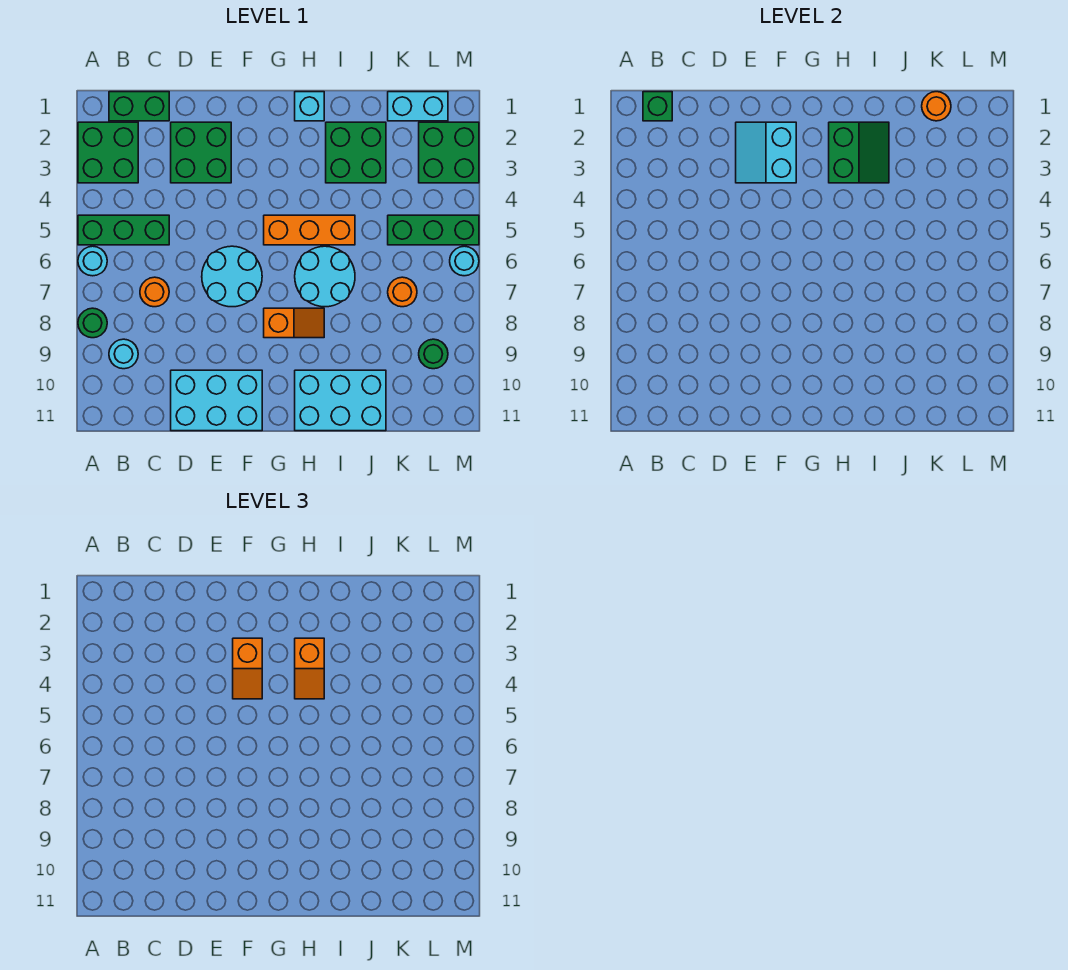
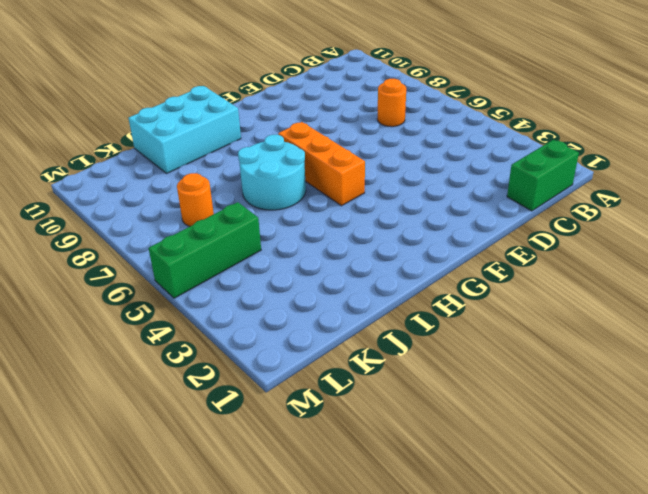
orange 1x3 brick [278,122,365,206] -> orange 1x3 brick turned to [264,215,355,245]
none -> green 2x2 brick [78,122,138,183]
none -> green 1x3 brick [78,215,169,245]
none -> cyan 1x1 round brick [78,246,107,276]

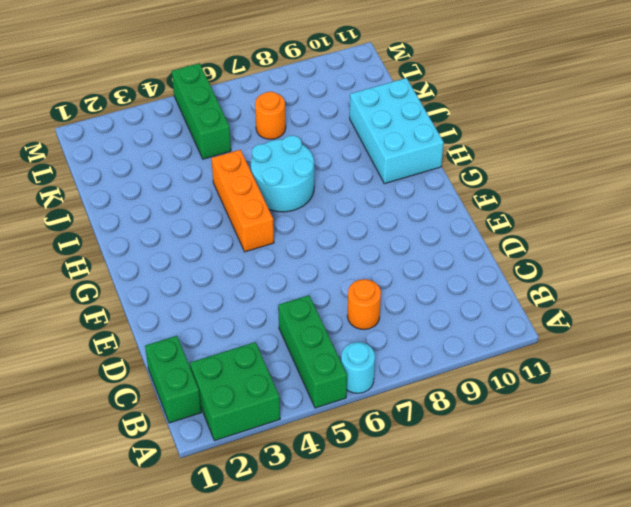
none -> green 1x1 round brick [78,308,107,338]
none -> cyan 1x1 round brick [109,339,138,369]
none -> green 2x2 brick [171,122,231,183]

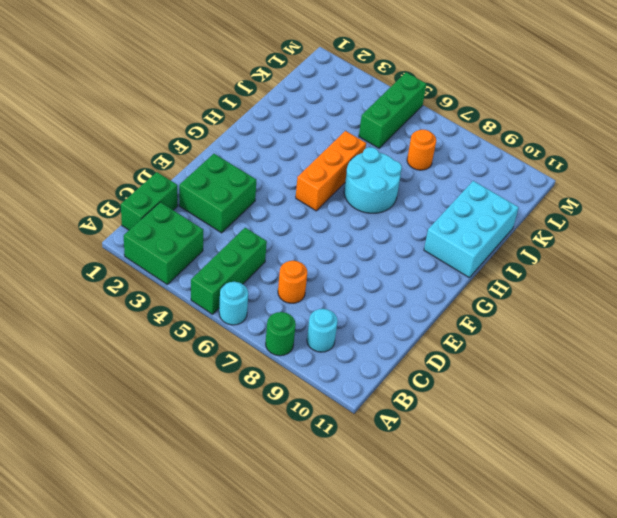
none -> cyan 2x3 brick [171,370,262,431]
none -> cyan 2x2 round brick [202,246,262,307]
none -> orange 1x2 slope [264,308,324,338]

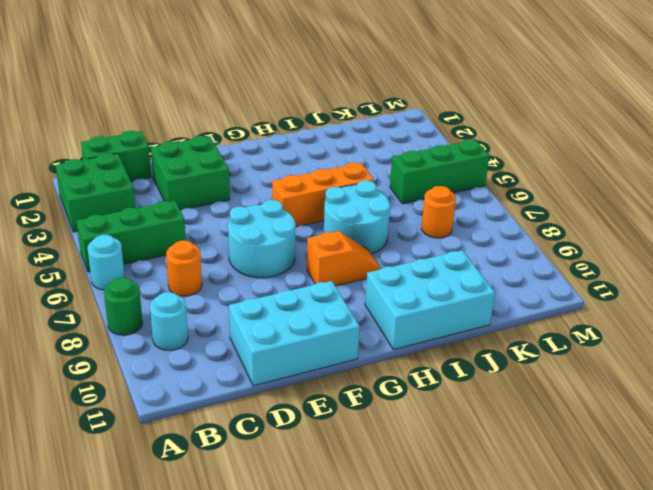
none -> cyan 1x1 brick [295,92,324,121]
none -> green 2x2 brick [326,122,386,183]
none -> cyan 1x2 brick [388,92,448,121]

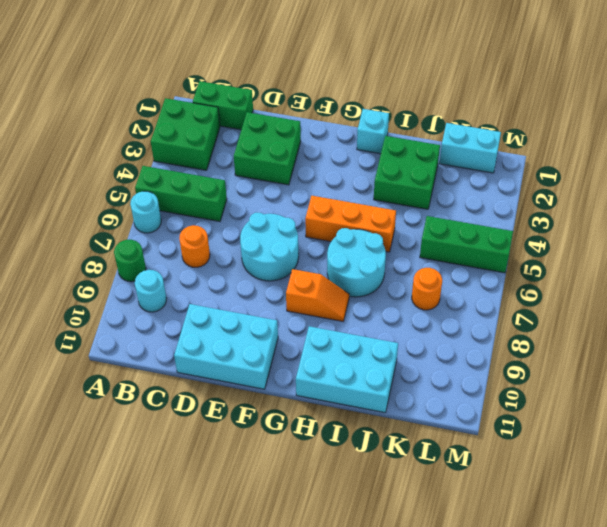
none -> green 2x2 brick [419,122,479,183]
none -> green 1x1 round brick [419,339,448,369]
none -> cyan 1x1 round brick [450,246,479,276]

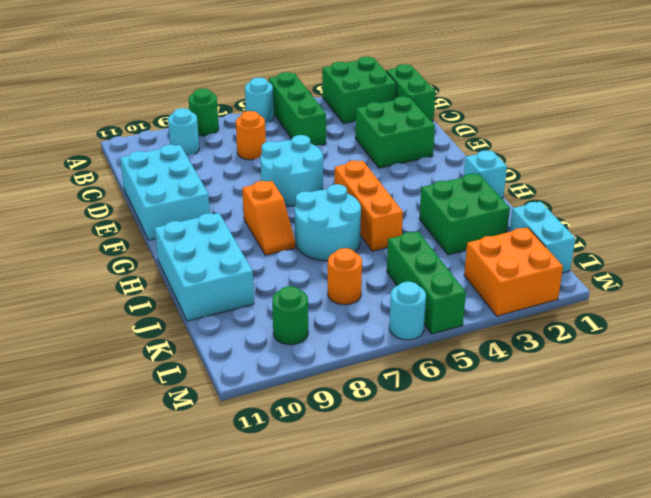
orange 2x2 brick [464,227,563,316] -> green 2x2 brick [419,122,479,183]
none -> green 1x1 brick [643,92,672,121]
none -> cyan 2x2 slope [736,122,796,183]
none -> green 2x2 slope [829,122,889,183]

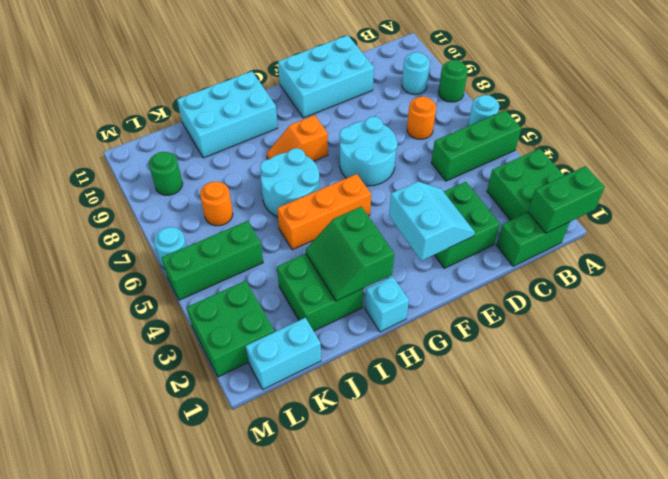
green 1x2 brick [528,166,605,233] -> green 1x1 brick [643,92,672,121]
none -> orange 1x1 round brick [922,92,951,121]
none -> orange 1x2 slope [233,638,262,699]
none -> orange 1x2 slope [295,638,324,699]

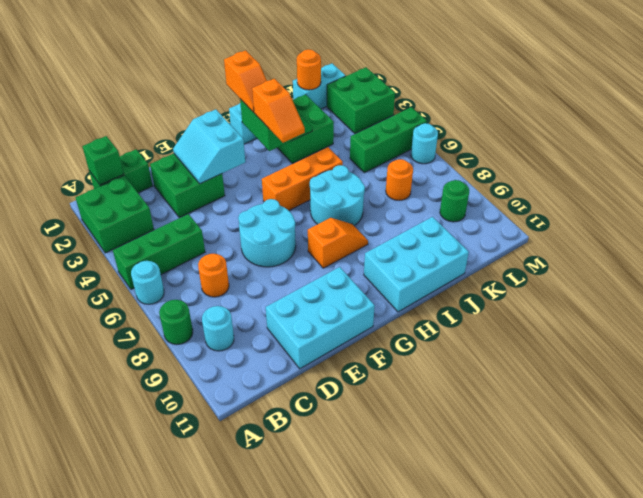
orange 1x2 slope [224,50,267,112] -> orange 1x2 slope moved to [233,638,262,699]

